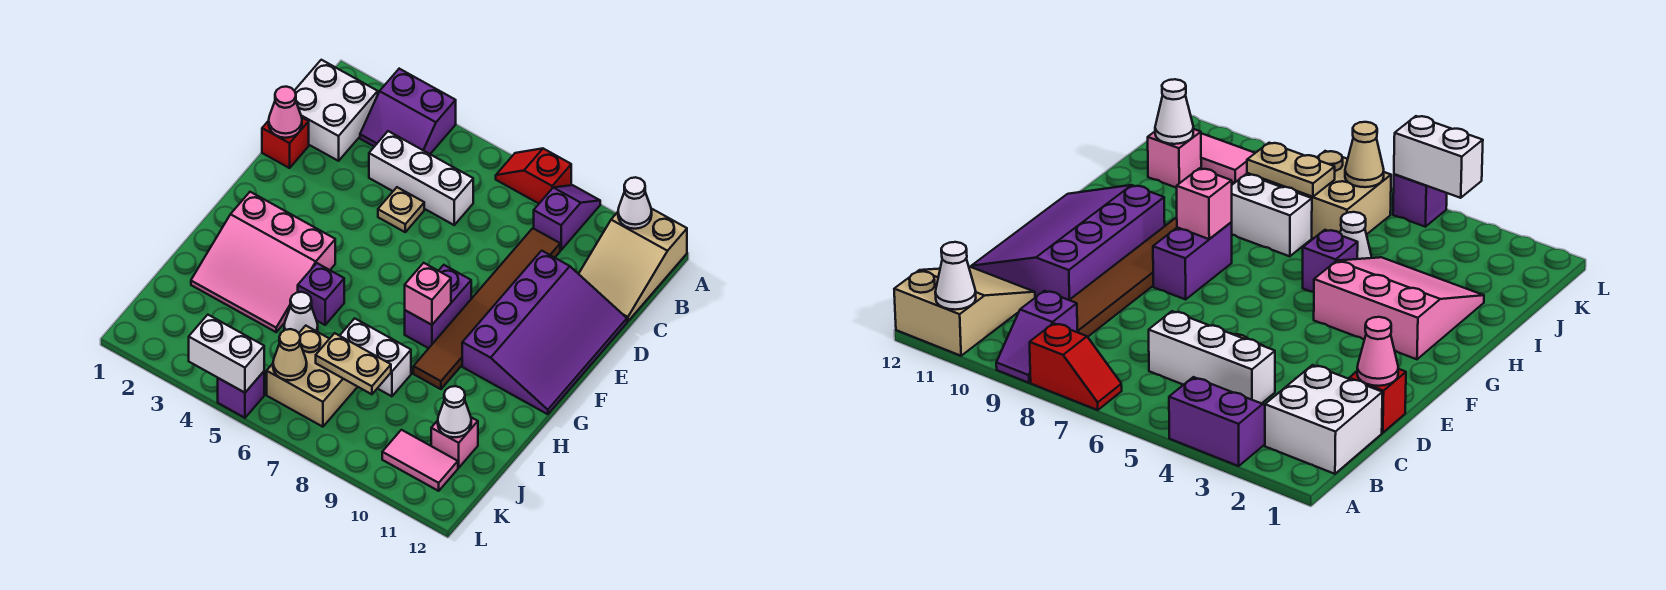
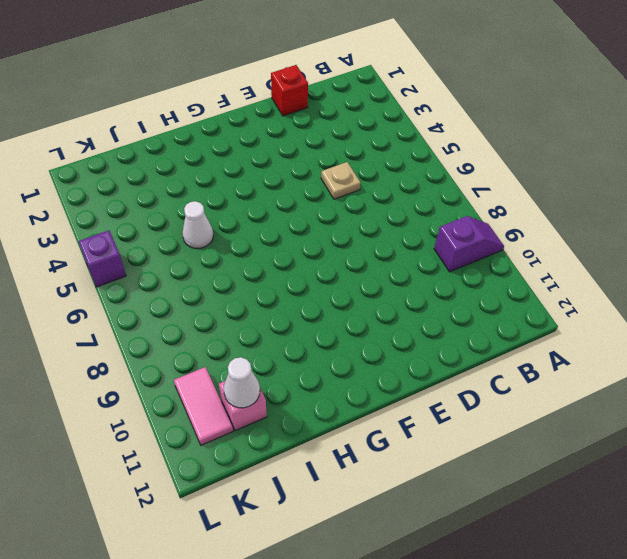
none -> purple 2x2 slope [360,69,456,154]
none -> red 1x2 slope [496,148,571,203]
none -> tan 2x3 slope [579,209,687,321]

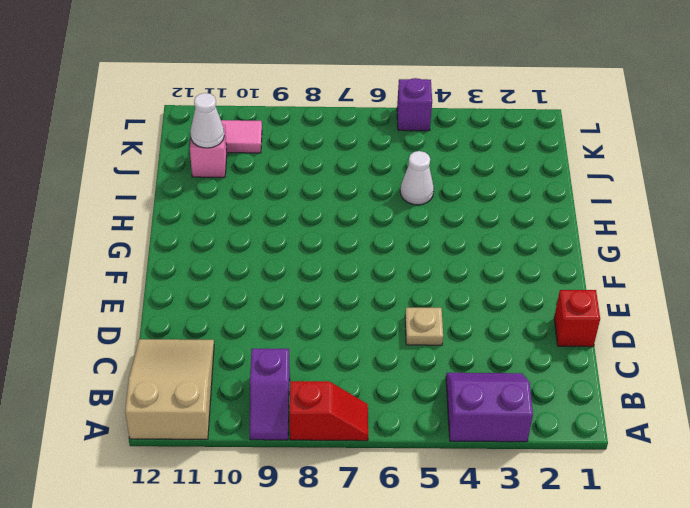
none -> white 2x2 brick [294,60,378,161]
none -> white 1x3 brick [369,131,473,225]
none -> brown 1x6 tile [413,228,560,389]

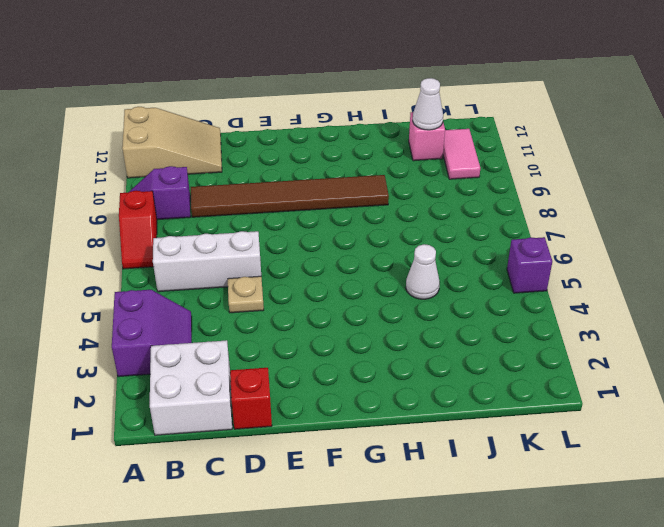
white 1x3 brick [153,231,261,292] -> white 1x3 brick turned to [369,131,473,225]
none -> purple 3x4 slope [462,251,627,414]
none -> purple 1x2 brick [405,265,471,348]
none -> pink 3x3 slope [191,192,335,332]

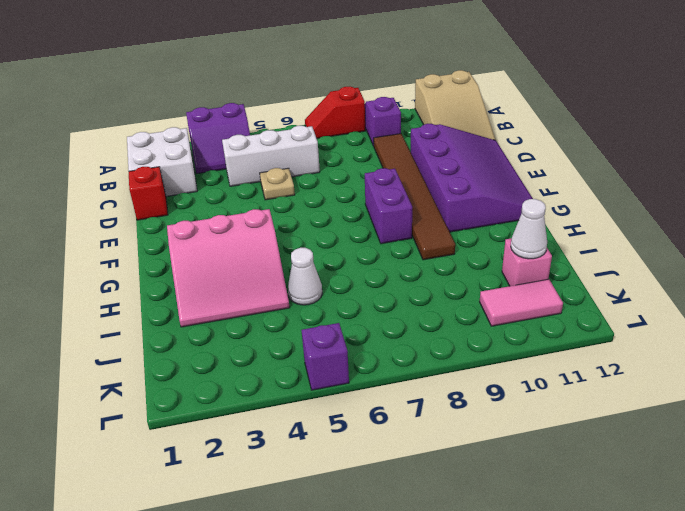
none -> purple 1x1 brick [298,263,344,325]
none -> white 1x2 brick [340,318,411,396]
none -> tan 2x2 brick [267,326,357,427]

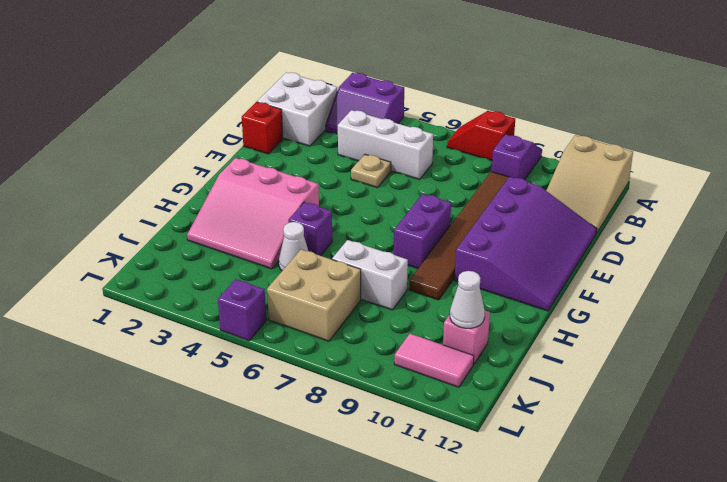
none -> white 1x1 cone [618,177,652,229]
none -> pink 1x1 cone [269,87,302,138]
none -> pink 1x1 brick [405,263,451,325]

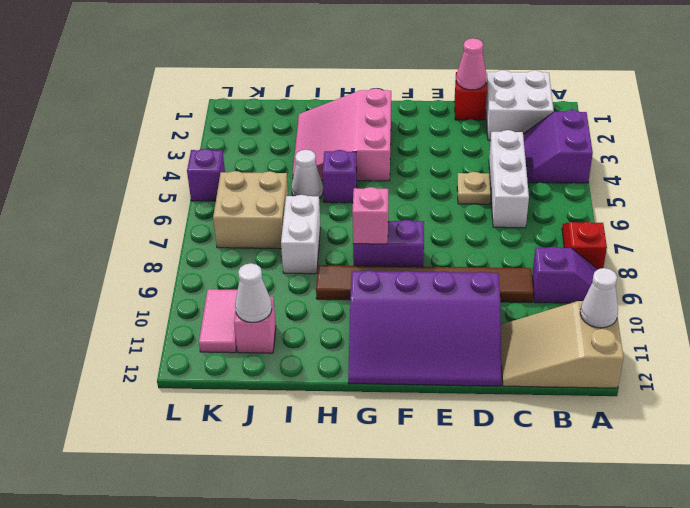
none -> tan 1x2 plate [316,333,391,394]
none -> tan 1x1 cone [273,329,307,380]
none -> white 1x2 brick [189,315,264,393]

